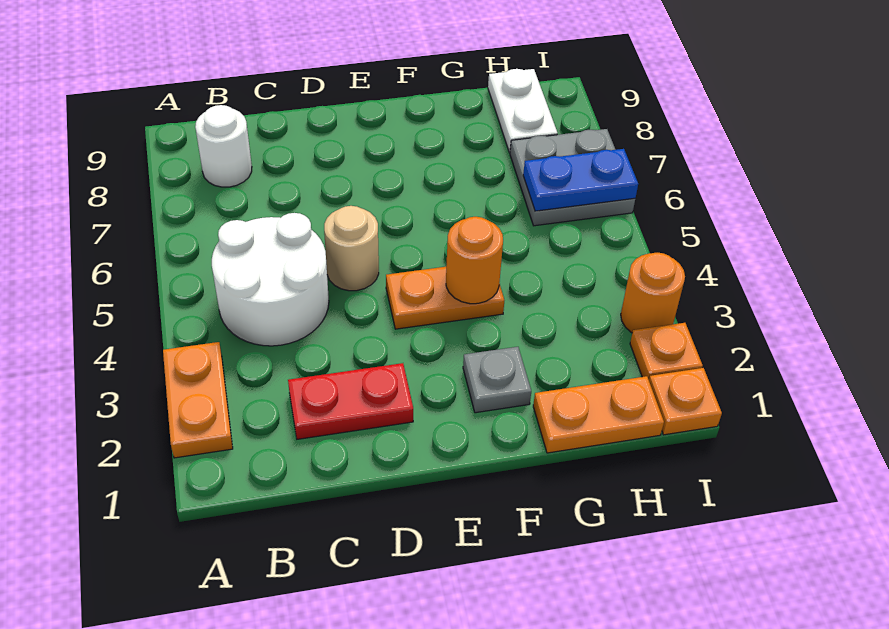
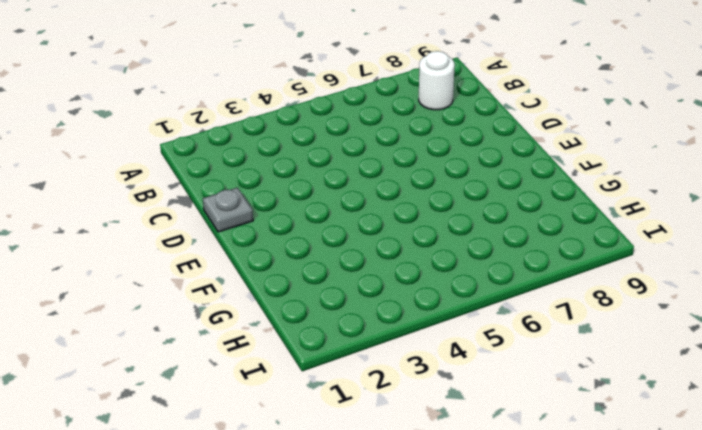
grey 1x1 plate [203,188,253,232] -> grey 1x1 plate moved to [463,347,531,413]
none -> orange 1x2 plate [163,342,233,458]
none -> white 2x2 round brick [212,213,329,346]
none -> red 1x2 plate [288,363,413,439]

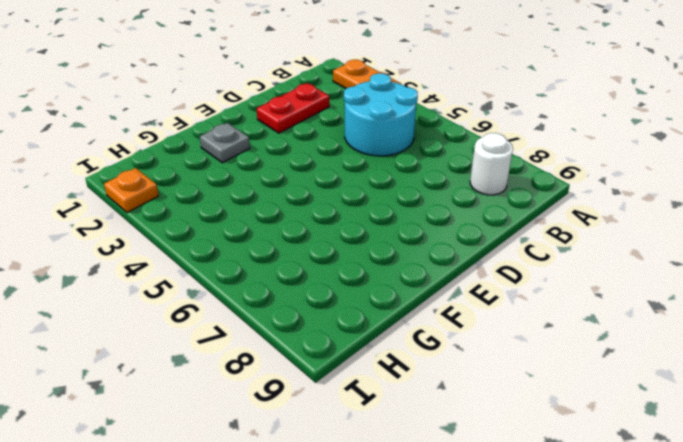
cyan 2x2 round brick [344,73,418,156] -> white 2x2 round brick [212,213,329,346]
none -> tan 1x1 round brick [324,206,379,291]
none -> orange 1x2 plate [386,267,504,329]
none -> orange 1x2 plate [533,376,664,453]

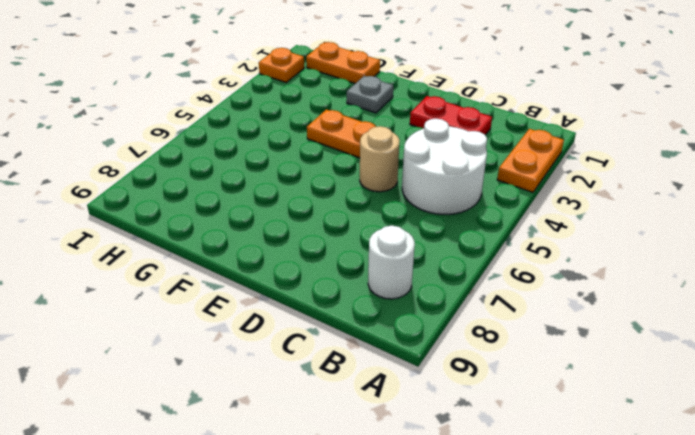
none -> grey 2x2 plate [510,129,635,226]
none -> white 1x2 plate [488,69,558,153]
none -> orange 1x1 plate [649,368,722,435]

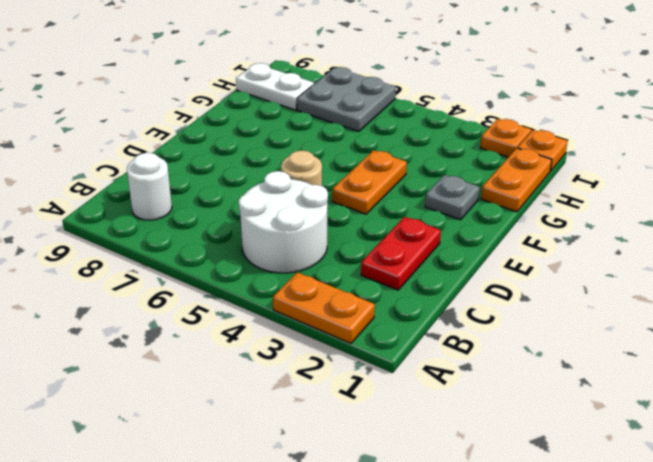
none -> orange 1x1 round brick [621,253,685,333]
none -> orange 1x1 round brick [446,217,503,304]
none -> blue 1x2 plate [523,149,638,211]

